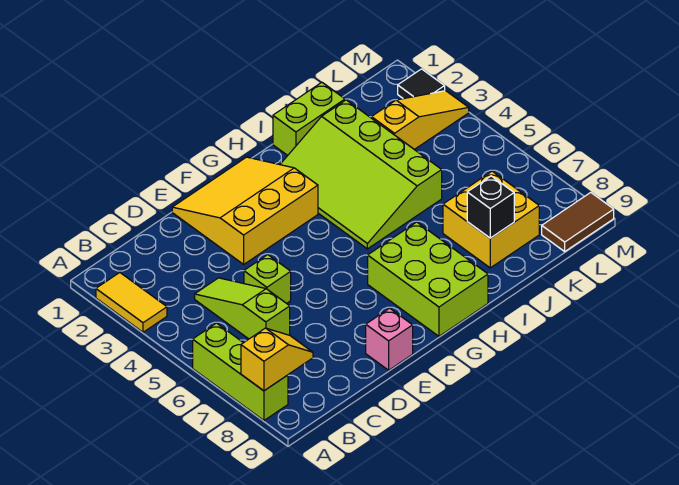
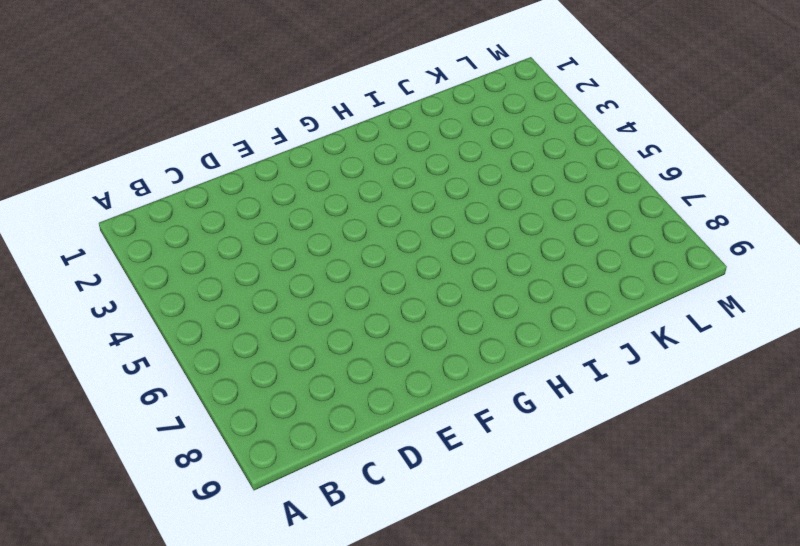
none -> yellow 1x2 tile [96,273,167,332]
none -> lime 1x3 brick [193,323,288,420]
none -> lime 1x3 slope [195,278,290,339]

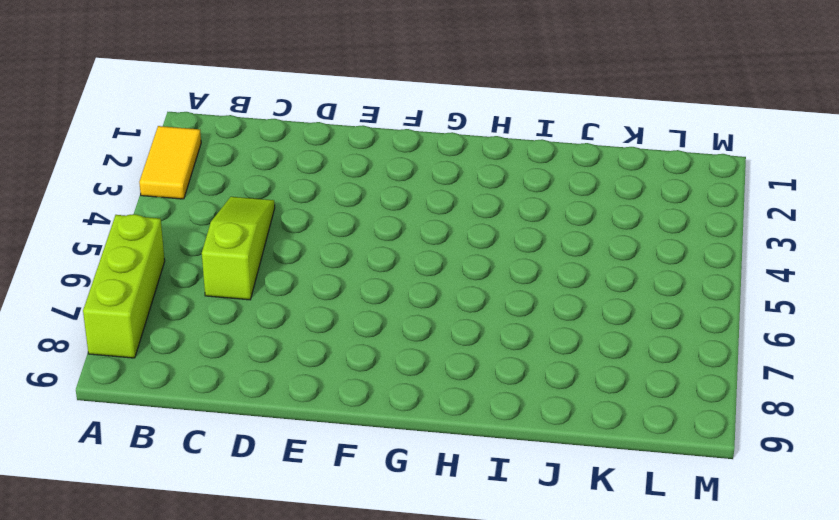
none -> lime 1x1 brick [244,255,291,303]
none -> yellow 3x3 slope [172,157,318,264]
none -> pink 1x1 brick [366,308,413,370]

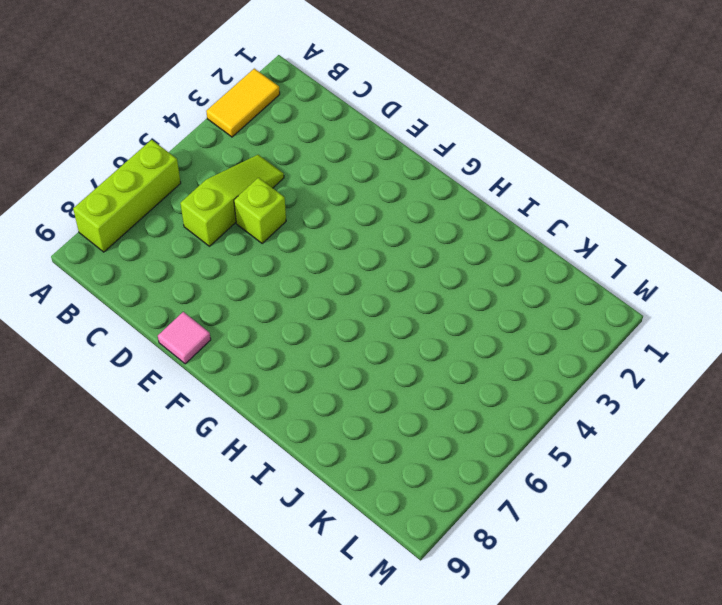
pink 1x1 tile [158,312,211,364] -> pink 1x1 brick [366,308,413,370]
none -> yellow 3x3 slope [172,157,318,264]
none -> lime 2x3 brick [368,222,488,336]
none -> lime 3x4 slope [280,100,442,249]

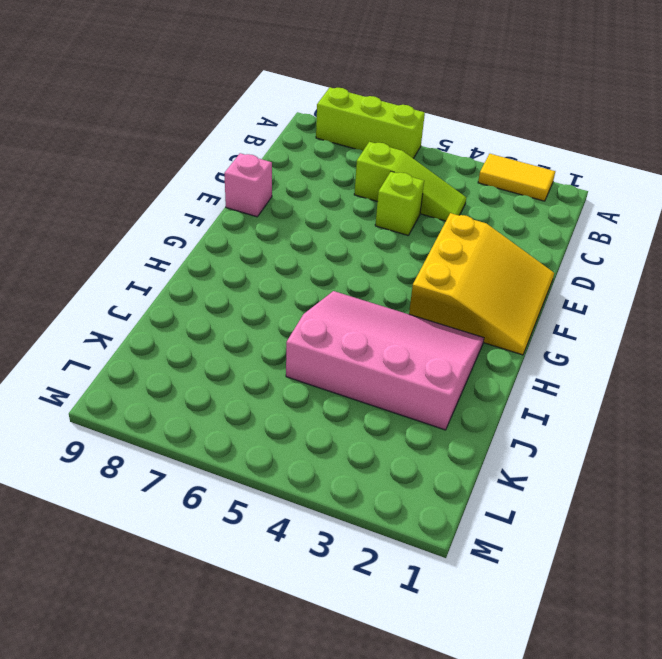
pink 3x4 slope [286,291,484,430] -> lime 3x4 slope [280,100,442,249]
none -> lime 2x3 brick [368,222,488,336]
none -> lime 1x2 brick [273,82,345,155]
none -> yellow 2x2 brick [443,171,539,268]

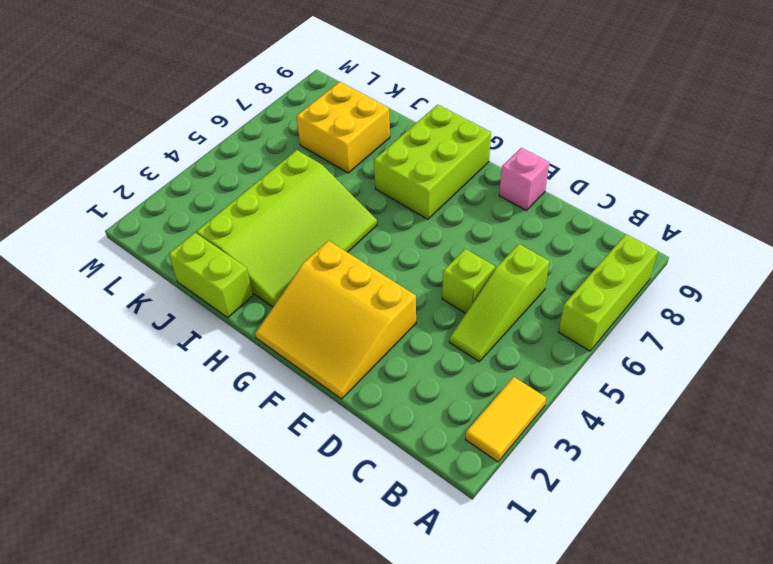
none -> yellow 1x3 slope [372,91,469,149]
none -> brown 1x2 tile [542,192,614,251]
none -> black 1x1 tile [398,69,445,99]

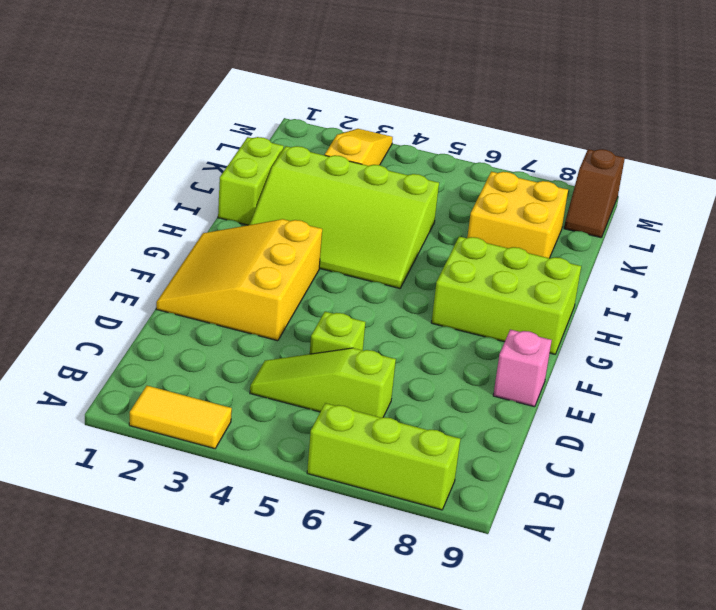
brown 1x2 slope [564,149,625,238] -> brown 1x2 tile [542,192,614,251]
none -> black 1x1 tile [398,69,445,99]
none -> yellow 1x2 slope [241,328,313,391]
none -> black 1x1 brick [467,176,514,238]

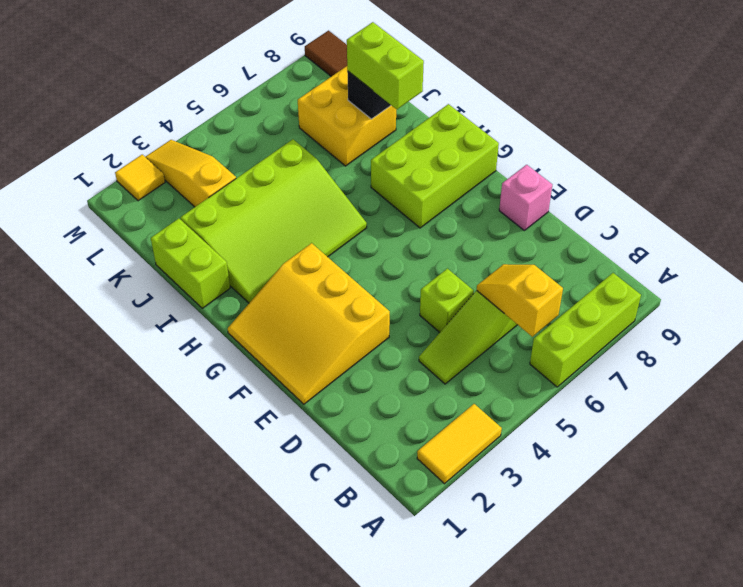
yellow 1x2 slope [477,264,563,337] -> yellow 1x2 slope moved to [241,328,313,391]
lime 1x2 brick [347,22,424,109] -> none
yellow 1x1 tile [115,155,165,201] -> black 1x1 tile [398,69,445,99]

